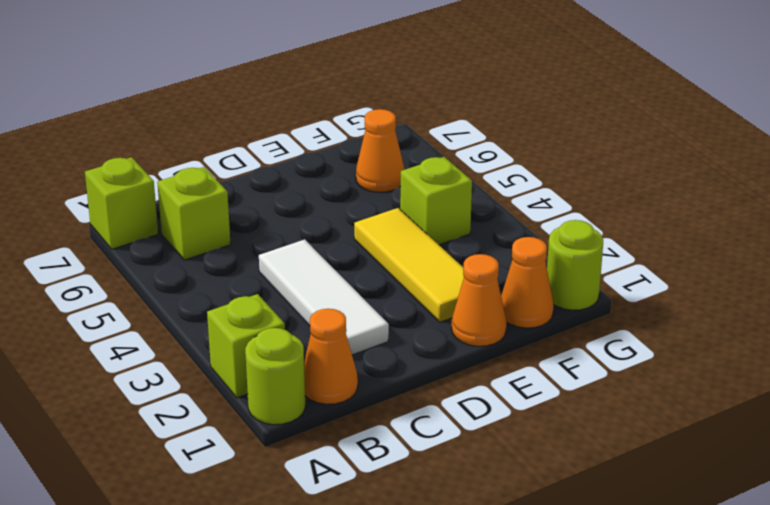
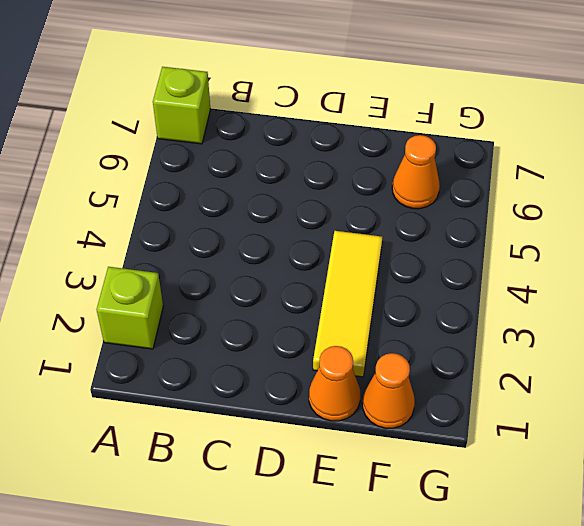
none -> lime 1x1 round brick [245,328,305,425]
none -> orange 1x1 cone [304,309,358,404]
none -> lime 1x1 brick [157,167,231,260]

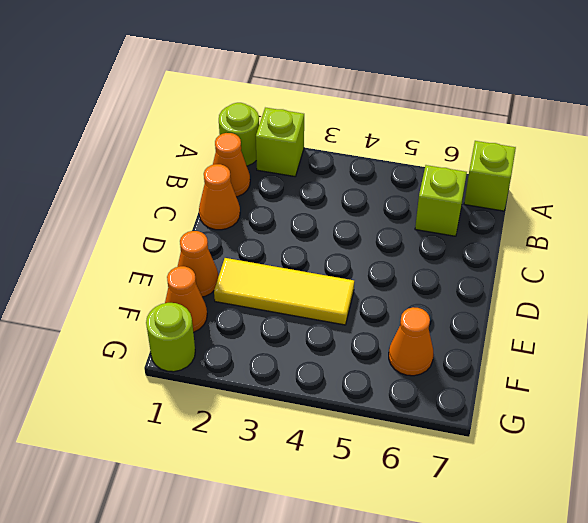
orange 1x1 cone [199,164,240,230] -> none
none -> white 1x3 tile [259,239,389,355]
none -> lime 1x1 brick [400,157,472,245]

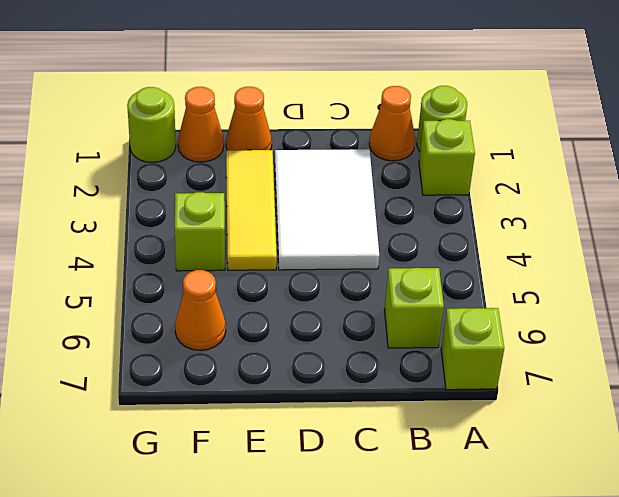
white 2x3 tile [275,149,379,270] -> white 1x3 tile [259,239,389,355]

